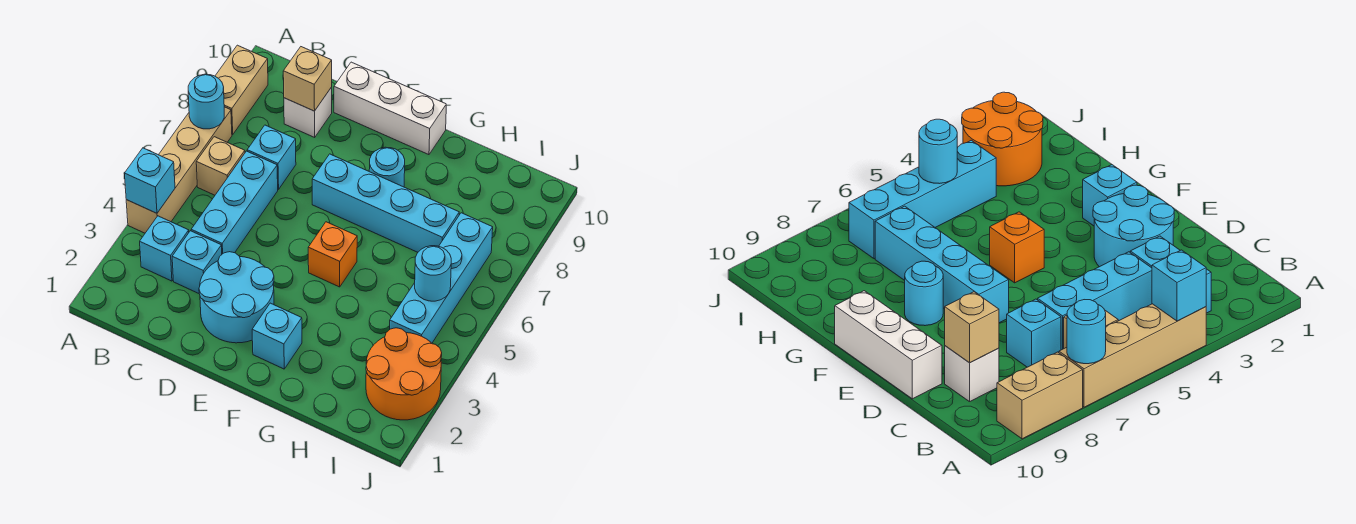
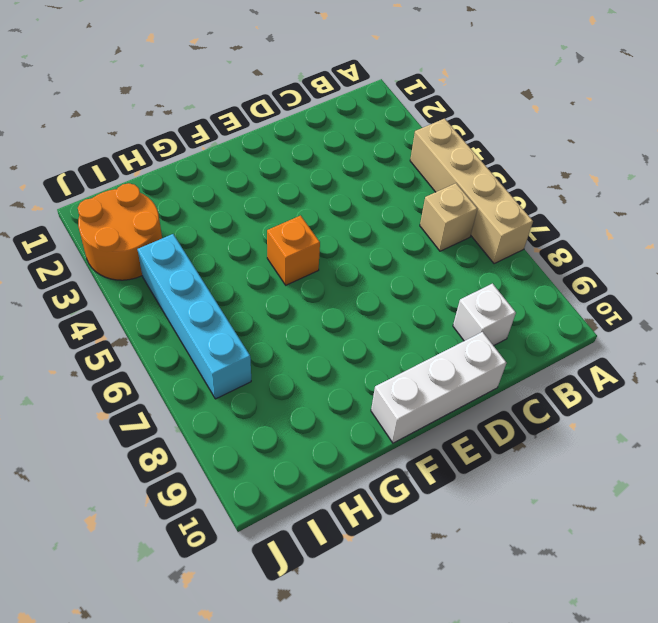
none -> tan 1x2 brick [215,45,268,135]
none -> cyan 1x1 brick [140,216,189,281]
none -> cyan 1x1 brick [172,231,222,293]

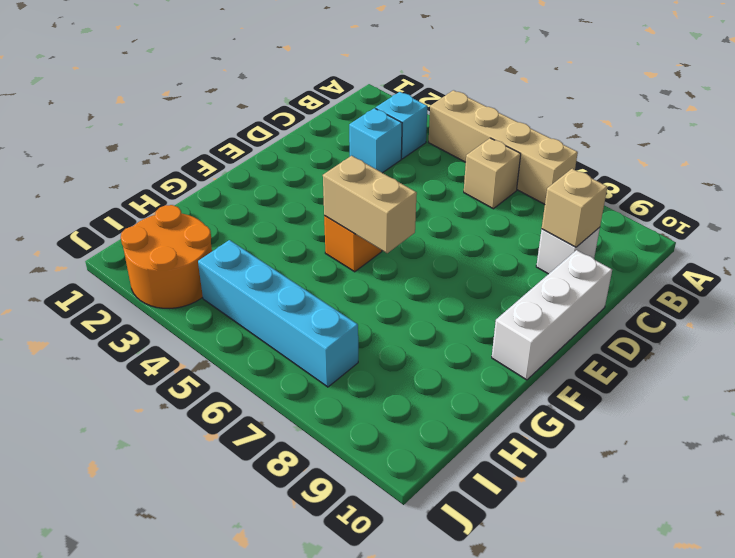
tan 1x2 brick [323,156,417,253] -> tan 1x2 brick moved to [215,45,268,135]
none -> cyan 1x3 brick [191,151,278,254]
none -> cyan 1x1 brick [247,125,296,189]
none -> cyan 2x2 round brick [199,252,274,343]

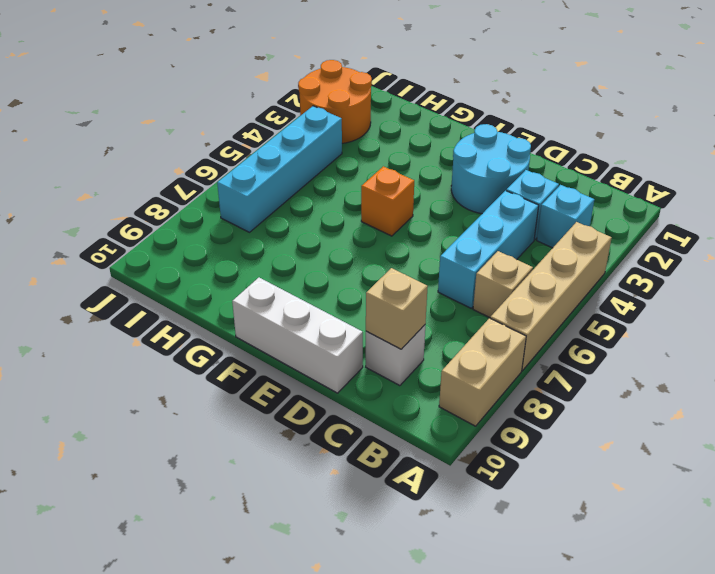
none -> cyan 1x1 brick [247,125,296,189]
none -> cyan 1x4 brick [312,154,459,252]
none -> cyan 1x1 brick [252,303,302,369]

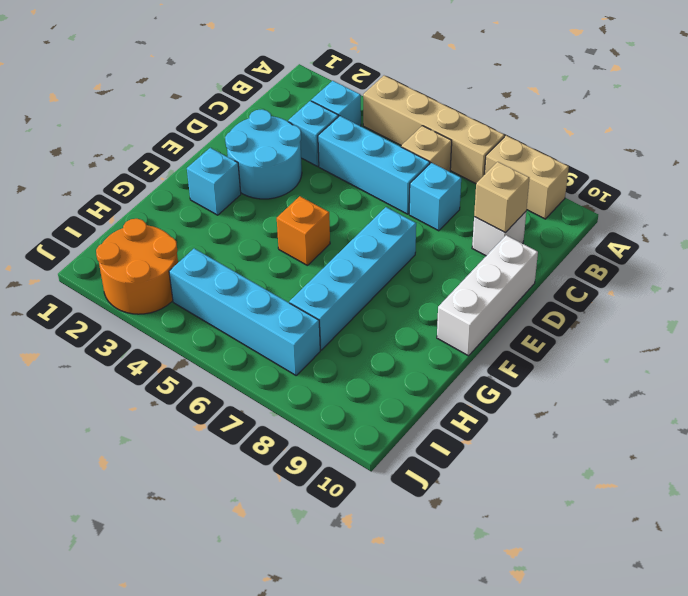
none -> cyan 1x1 round brick [369,147,405,187]
none -> cyan 1x1 brick [124,148,175,213]
none -> cyan 1x1 round brick [188,74,224,129]

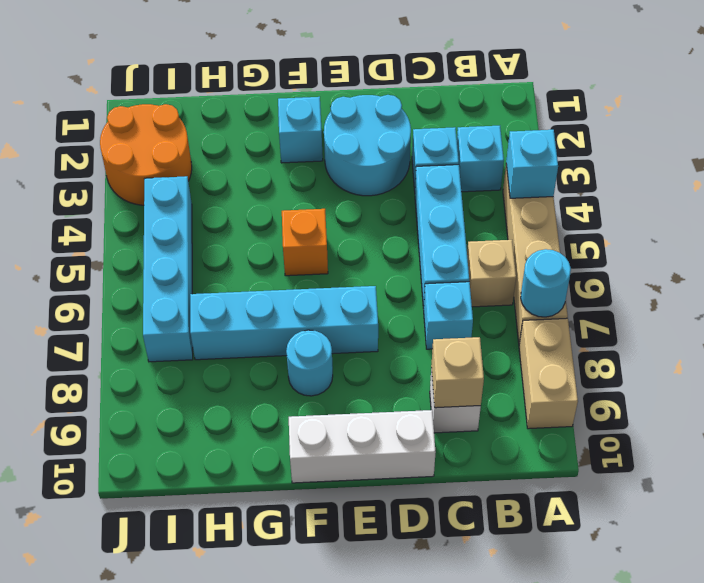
none -> cyan 1x1 round brick [415,246,451,301]

